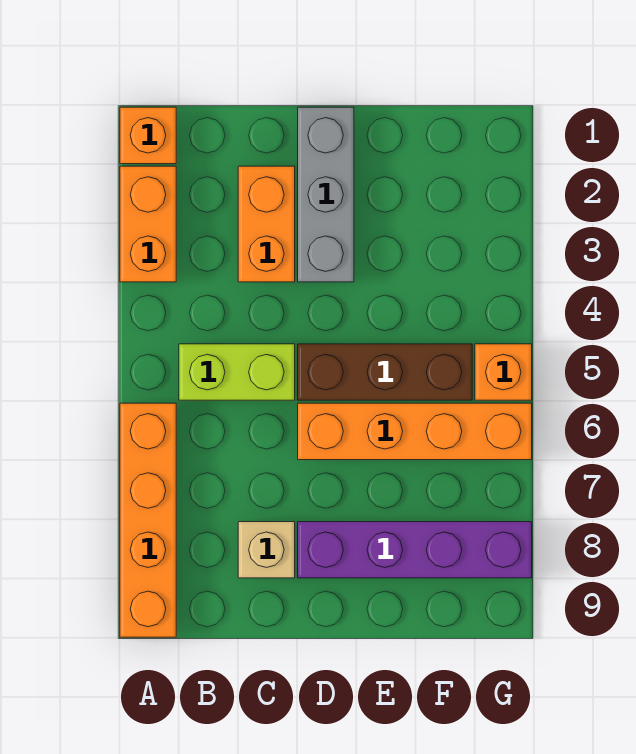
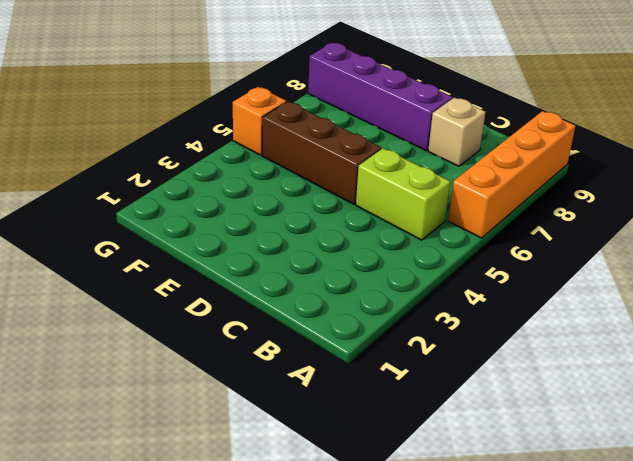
none -> orange 1x1 brick [120,107,176,164]
none -> orange 1x2 brick [120,166,176,282]

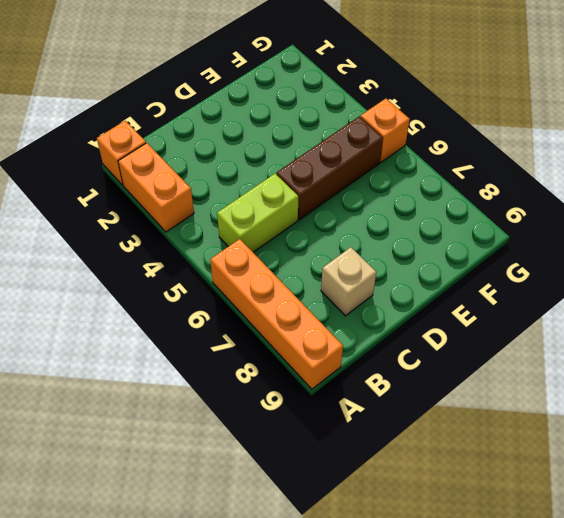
none -> orange 1x2 brick [238,166,295,282]
none -> grey 1x3 brick [298,107,354,282]

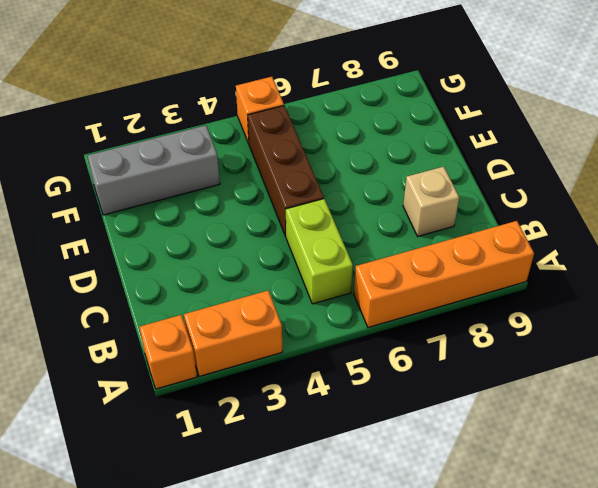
grey 1x3 brick [88,125,220,215] -> grey 1x3 brick moved to [298,107,354,282]
none -> orange 1x2 brick [238,166,295,282]
none -> orange 1x4 brick [298,403,532,460]

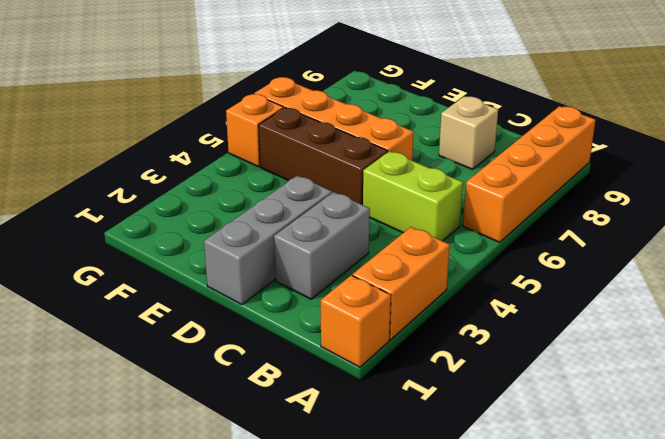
grey 1x2 brick [274,192,370,299] -> orange 1x2 brick [238,166,295,282]
none -> purple 1x4 brick [298,522,532,578]

